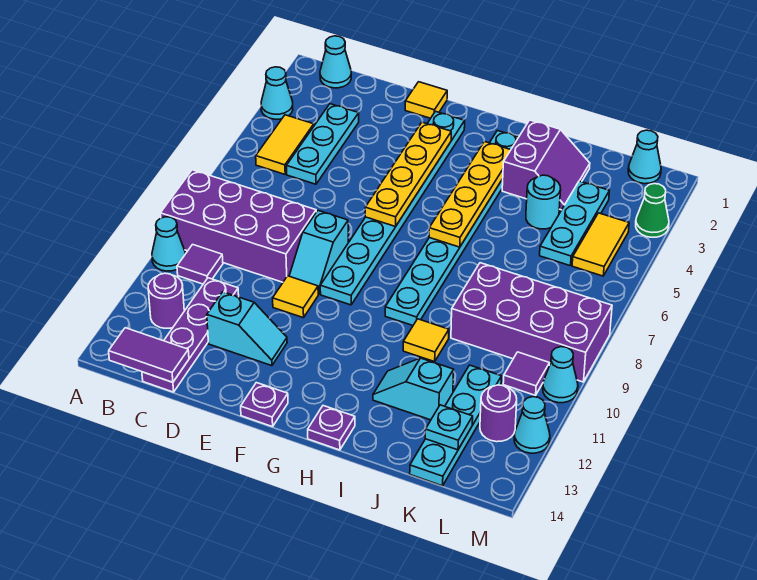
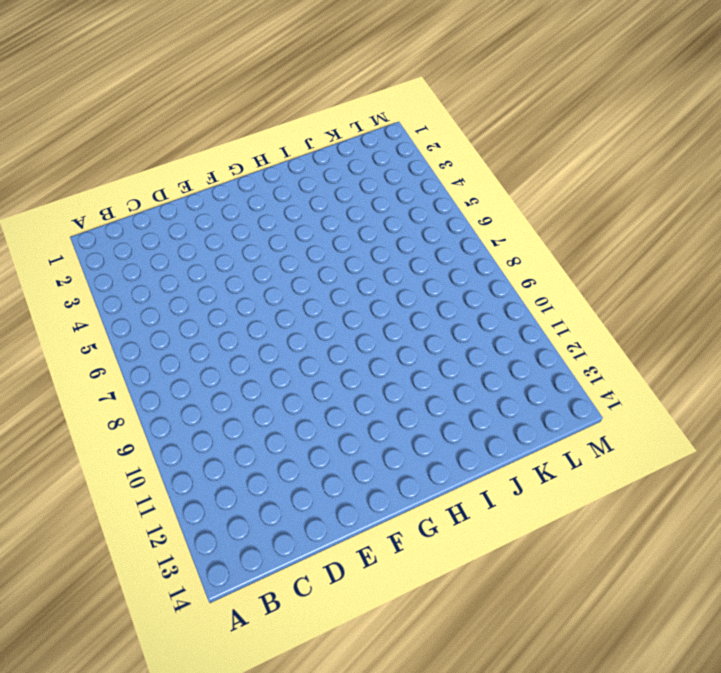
none -> cyan 1x1 cone [261,67,293,119]
none -> purple 2x4 brick [161,170,316,282]
none -> cyan 1x1 cone [152,217,185,271]
none -> cyan 1x1 cone [320,36,351,88]

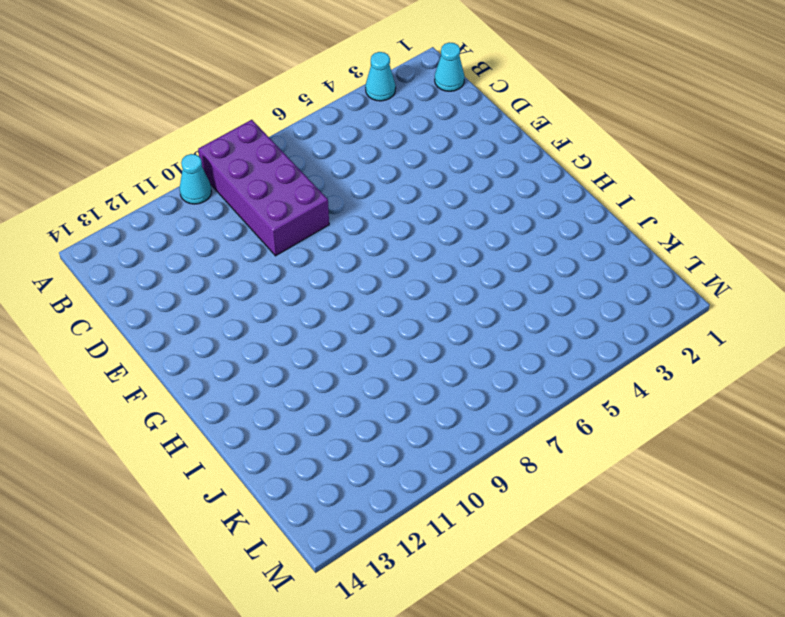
none -> yellow 1x2 tile [256,115,314,174]
none -> purple 1x1 tile [177,245,223,284]
none -> purple 1x1 round brick [148,273,184,328]
none -> cyan 1x3 plate [286,104,359,184]

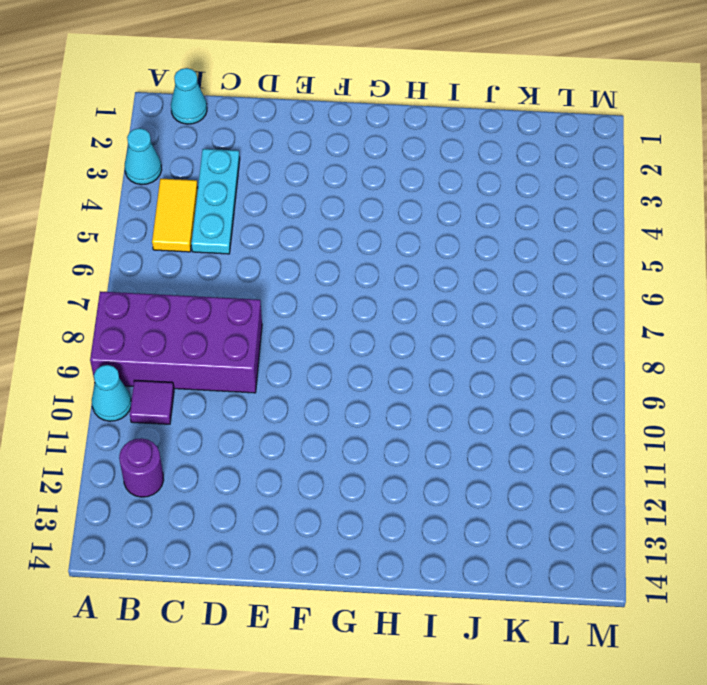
none -> purple 1x4 plate [142,278,239,392]
none -> cyan 1x2 slope [207,292,287,366]
none -> yellow 1x1 tile [405,82,447,118]
none -> cyan 1x2 slope [289,211,348,294]

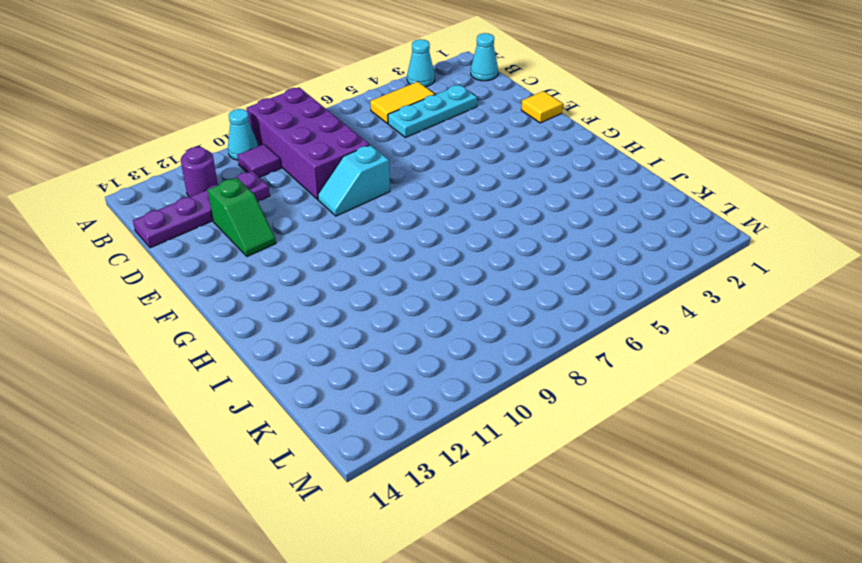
green 1x2 slope [208,177,276,257] -> cyan 1x2 slope [207,292,287,366]
none -> yellow 1x1 tile [273,276,318,318]
none -> cyan 1x8 plate [320,112,465,305]
none -> purple 1x1 plate [241,383,288,427]
none -> cyan 1x8 plate [385,131,519,325]

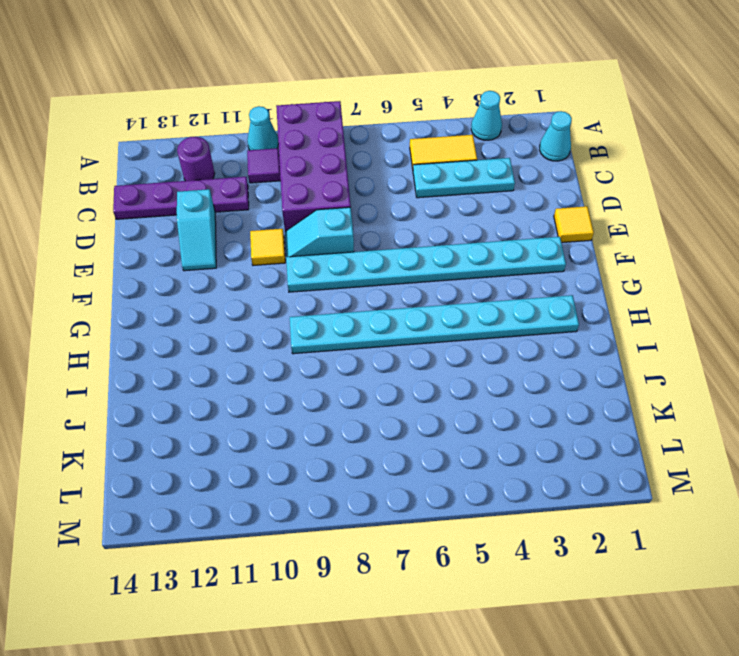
none -> purple 1x1 plate [241,383,288,427]
none -> purple 1x1 plate [308,406,355,450]
none -> purple 2x2 slope [502,120,590,210]
none -> yellow 1x1 tile [403,319,449,362]

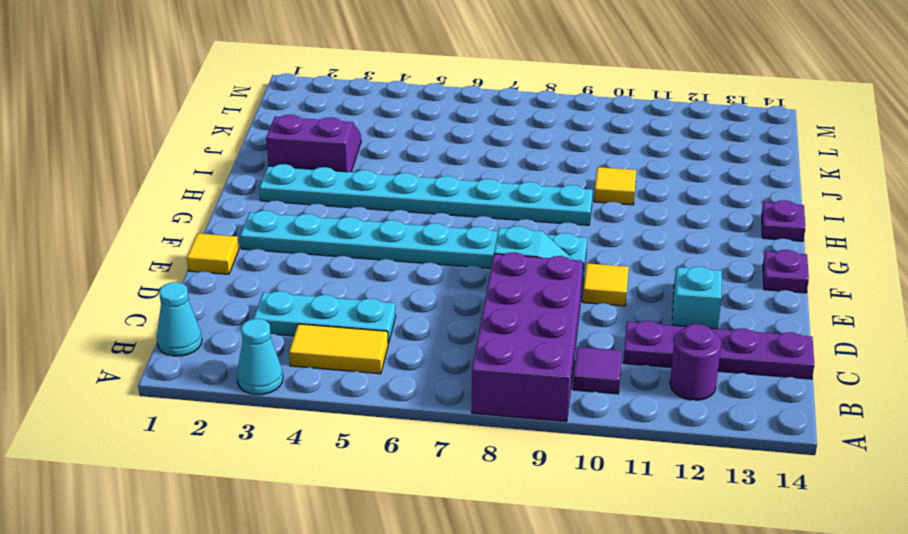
none -> cyan 1x1 cone [152,217,185,271]
none -> cyan 1x2 slope [373,358,454,420]
none -> cyan 1x1 round brick [526,175,561,229]
none -> purple 2x4 brick [451,263,612,382]

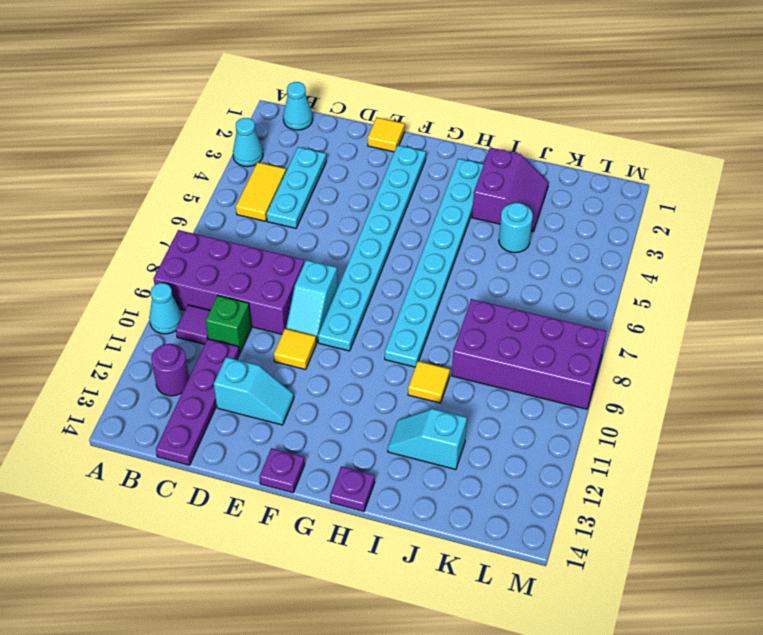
green 1x1 brick [206,296,251,353] -> none
none -> cyan 1x3 plate [540,181,609,266]
none -> cyan 1x4 plate [410,365,501,486]
none -> cyan 1x1 cone [628,130,661,184]
none -> yellow 1x2 tile [572,213,629,276]

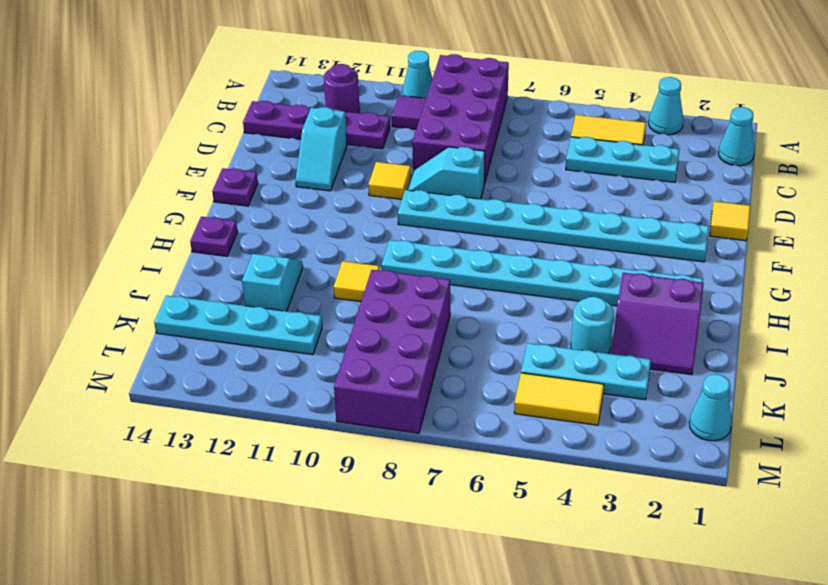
none -> purple 1x1 tile [503,352,549,395]
none -> purple 1x1 round brick [480,385,517,442]
none -> green 1x1 cone [636,184,669,237]
none -> cyan 1x1 cone [543,347,578,403]

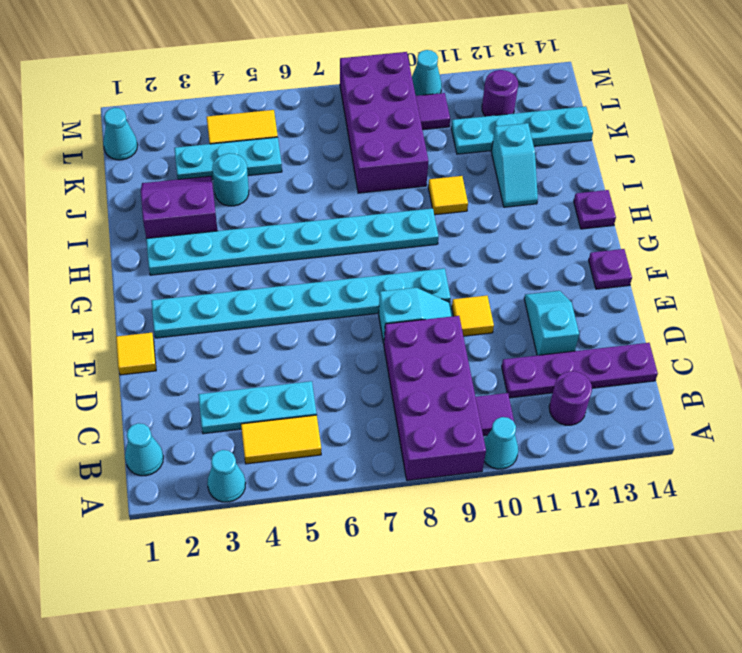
none -> green 1x1 cone [636,184,669,237]
none -> cyan 1x1 cone [514,397,550,453]
none -> purple 1x2 tile [109,328,189,382]
none -> yellow 1x4 plate [365,122,451,227]

